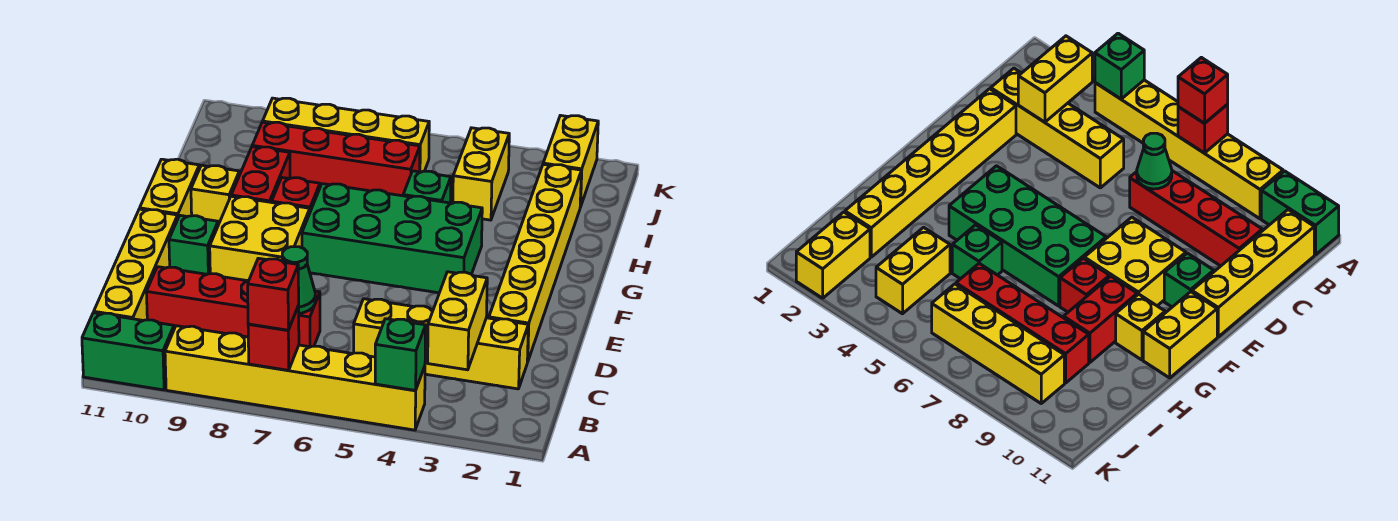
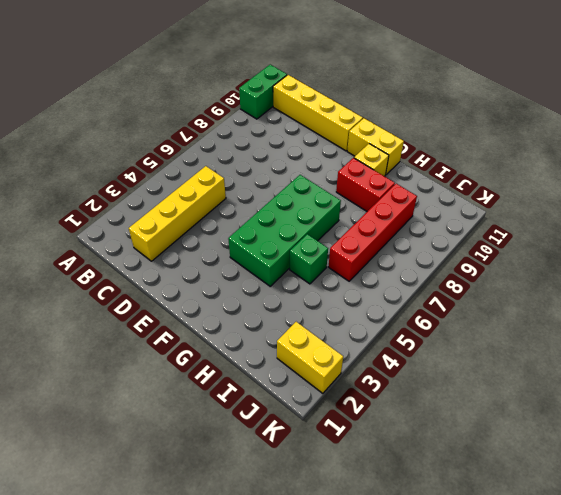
none -> yellow 1x6 brick [165,326,425,430]
none -> red 1x4 brick [146,267,320,347]
none -> yellow 1x6 brick [489,164,581,362]

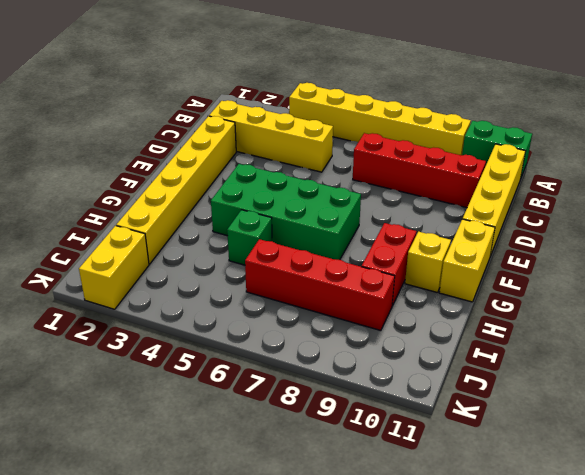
none -> yellow 2x2 brick [210,196,310,281]
none -> green 1x1 brick [169,215,218,274]
none -> red 1x1 brick [272,178,320,211]

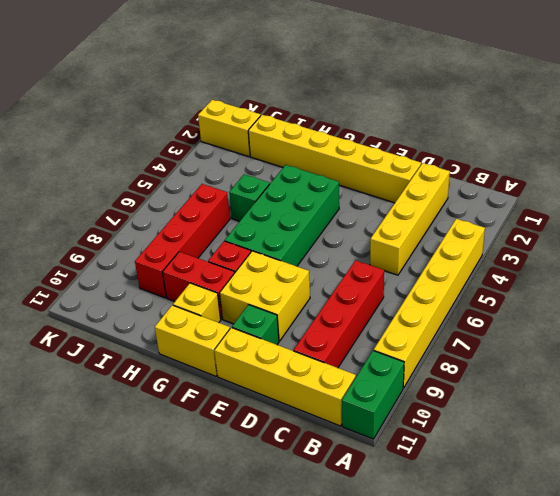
none -> yellow 1x2 brick [453,128,509,220]
none -> yellow 1x4 brick [263,98,429,172]
none -> green 1x1 brick [375,319,426,390]

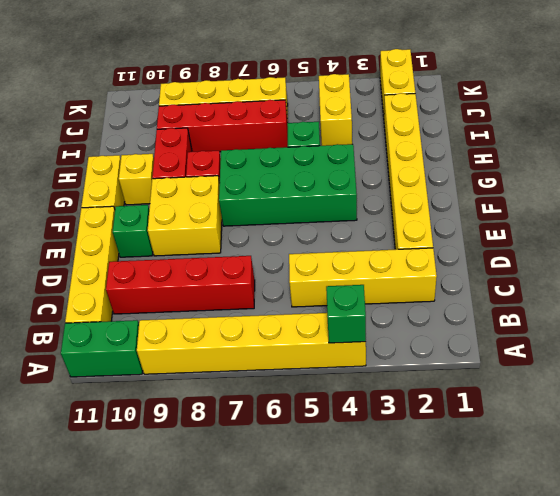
none -> red 1x1 brick [248,306,299,370]
none -> yellow 1x2 brick [428,272,487,370]
none -> green 1x1 cone [282,247,316,313]

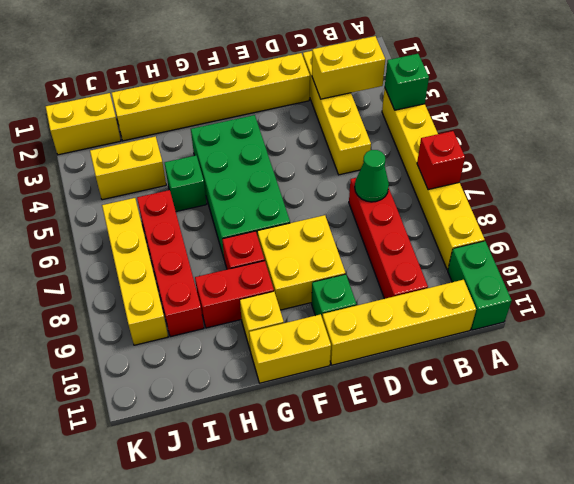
none -> red 1x1 brick [248,258,299,330]

